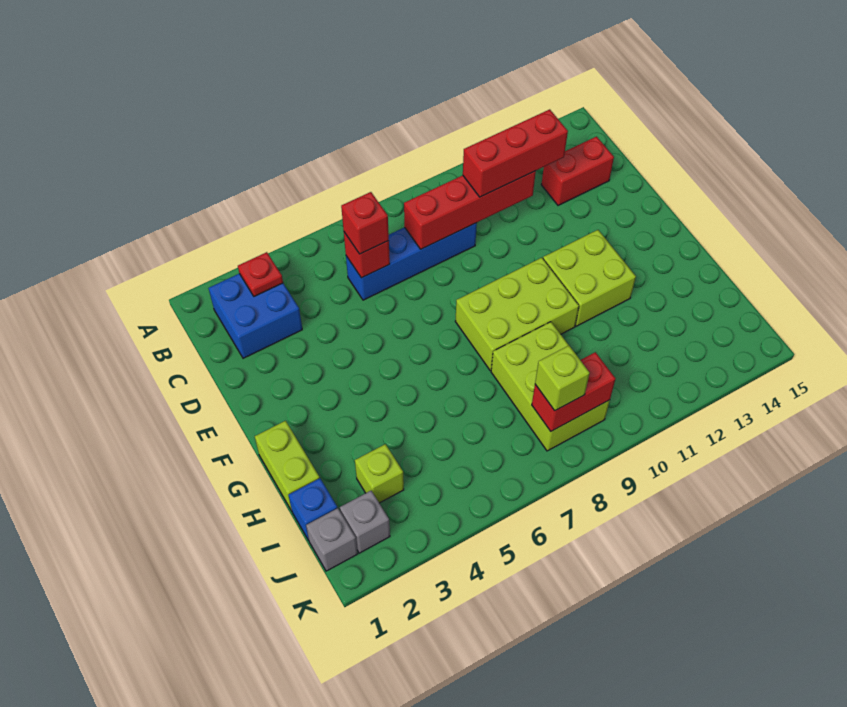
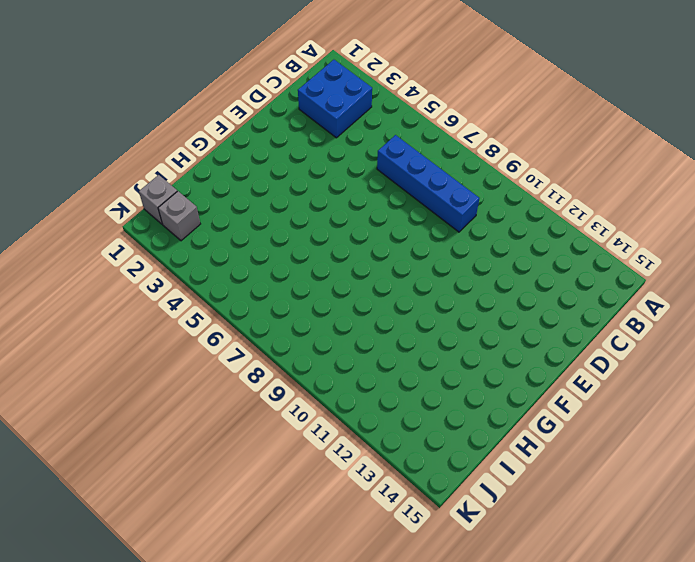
none -> red 1x2 brick [541,137,614,205]
none -> lime 2x3 brick [455,258,579,371]
none -> lime 2x2 brick [543,230,636,326]

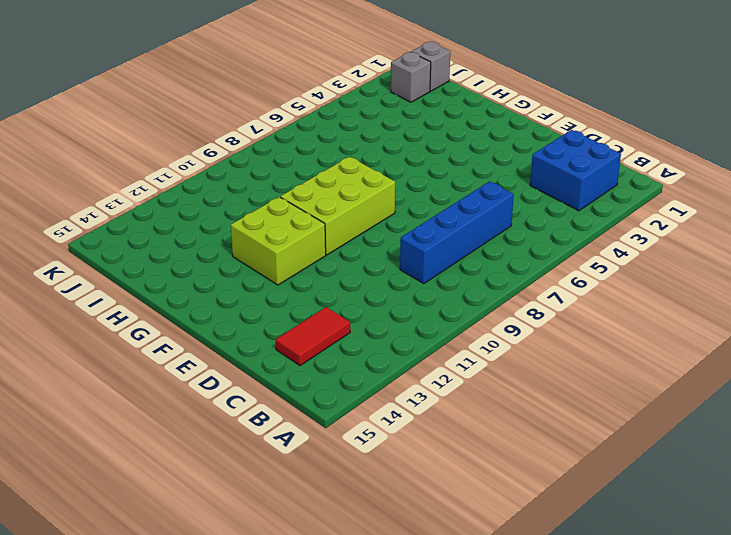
red 1x2 tile [276,307,350,366] -> red 1x2 brick [541,137,614,205]
none -> lime 1x2 brick [255,421,319,511]
none -> lime 2x3 brick [491,322,610,451]
none -> blue 1x1 brick [289,478,337,540]

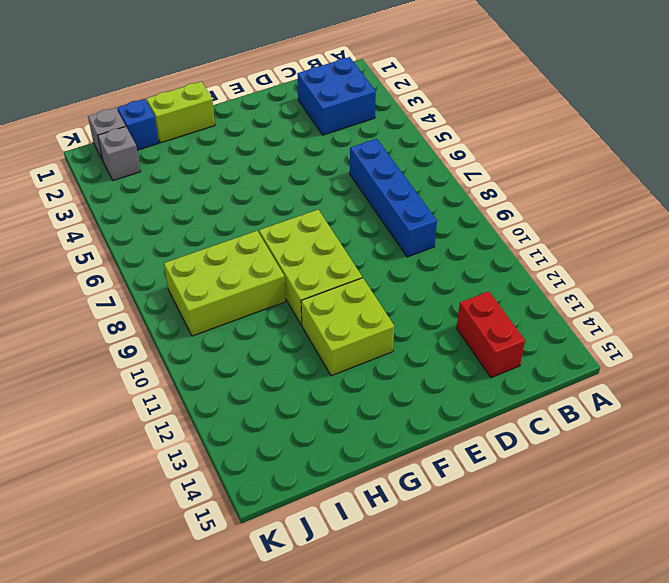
none -> lime 1x1 brick [355,444,404,503]
none -> red 1x1 plate [238,252,283,296]
none -> red 1x1 brick [344,232,390,278]

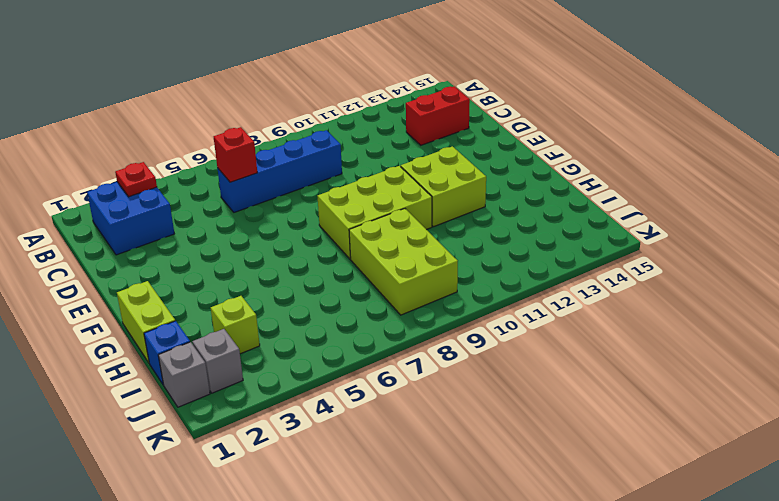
none -> red 1x4 brick [404,171,536,249]
none -> red 1x2 brick [532,352,615,431]
none -> red 1x1 brick [341,192,389,254]

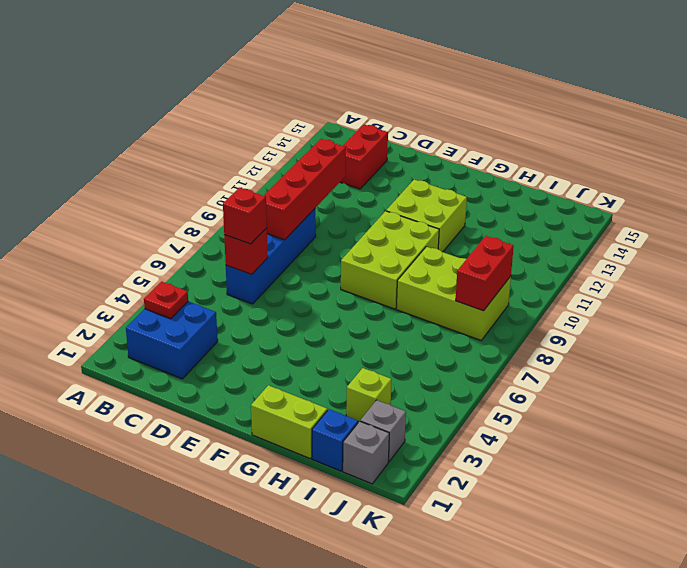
none -> red 1x3 brick [463,109,568,197]
none -> lime 1x1 brick [535,346,590,411]

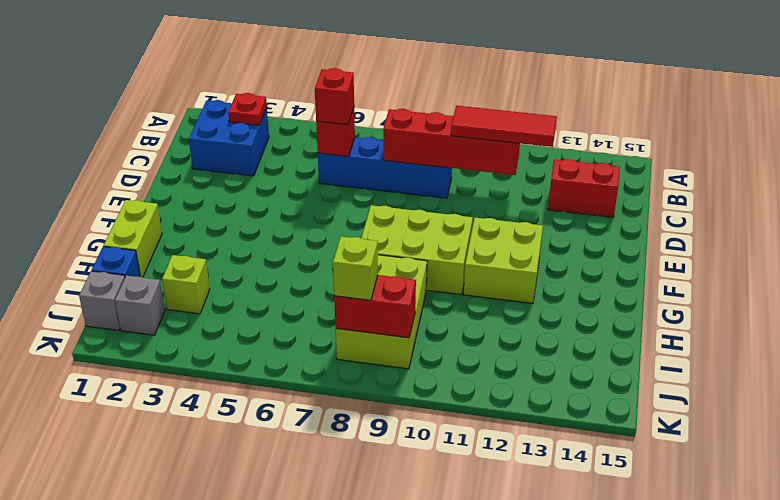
red 1x3 tile [451,106,557,147] -> red 1x3 brick [463,109,568,197]

